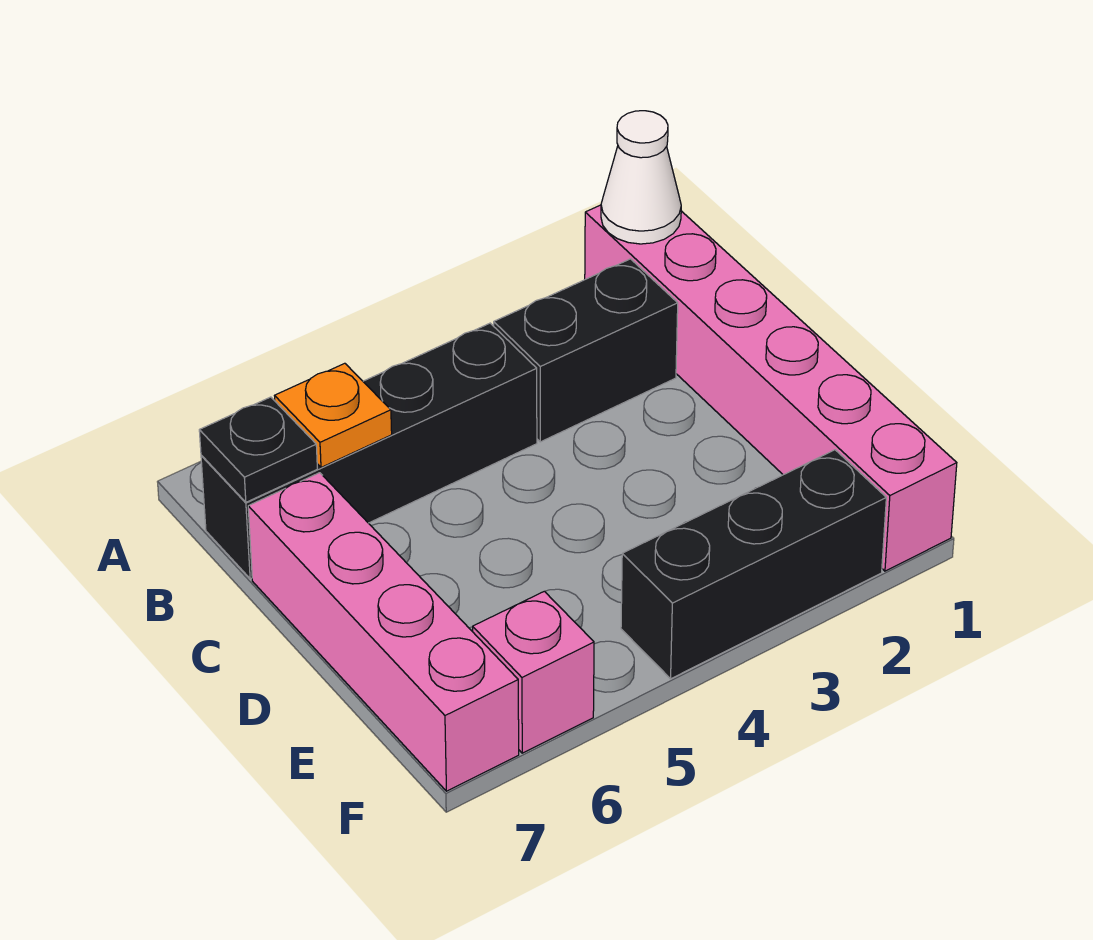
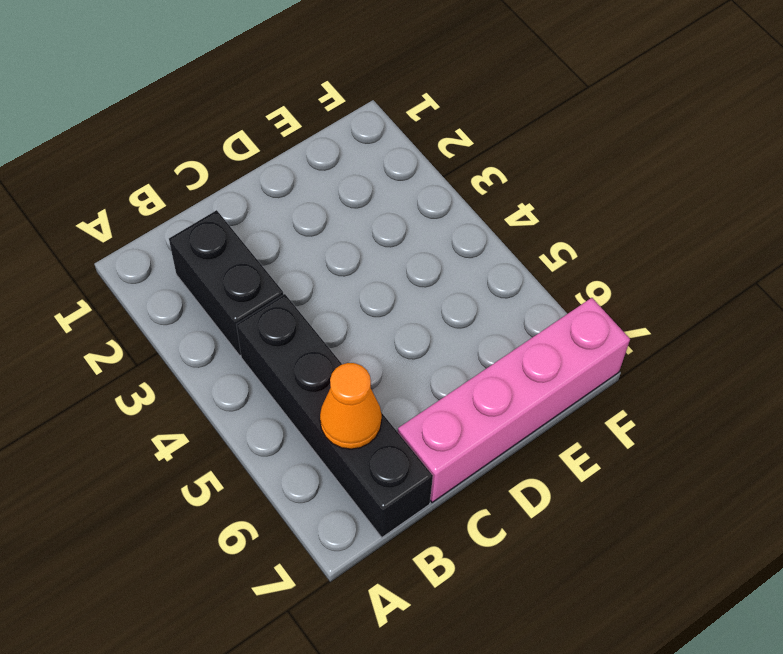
orange 1x1 cone [320,363,382,449] -> orange 1x1 plate [275,363,392,467]
none -> pink 1x6 brick [585,205,957,571]
none -> black 1x3 brick [621,450,886,679]

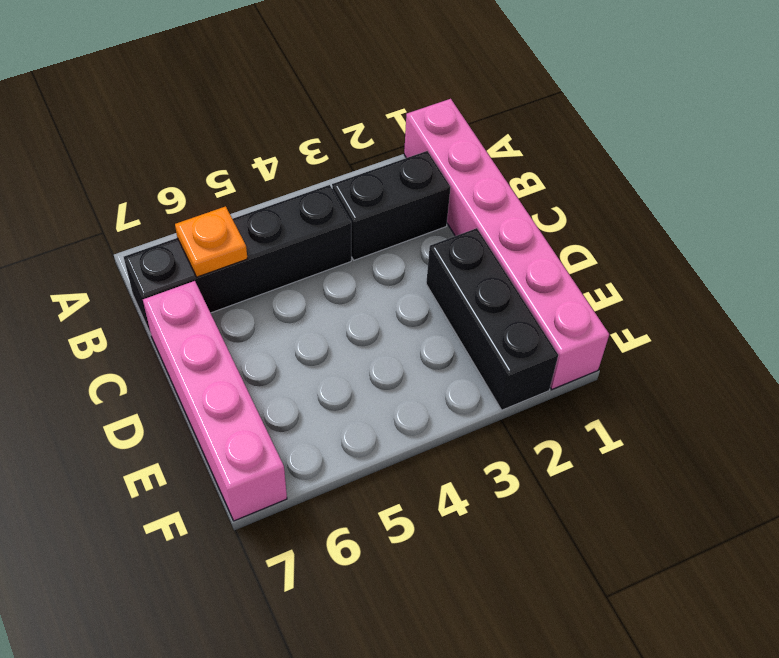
black 1x3 brick [426,228,558,410] -> black 1x3 brick turned to [621,450,886,679]
none -> pink 1x1 brick [473,591,594,753]
none -> white 1x1 cone [601,111,681,244]

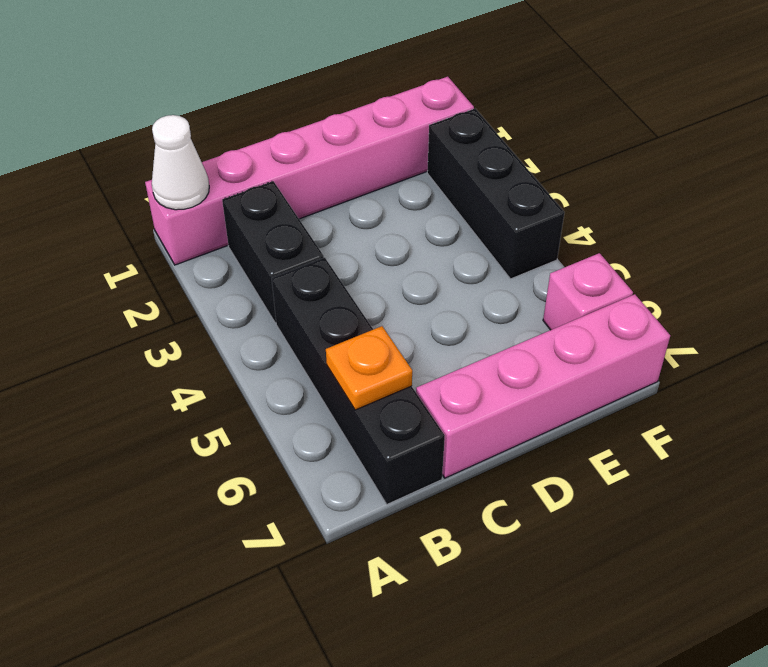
none -> black 1x1 plate [199,397,317,502]

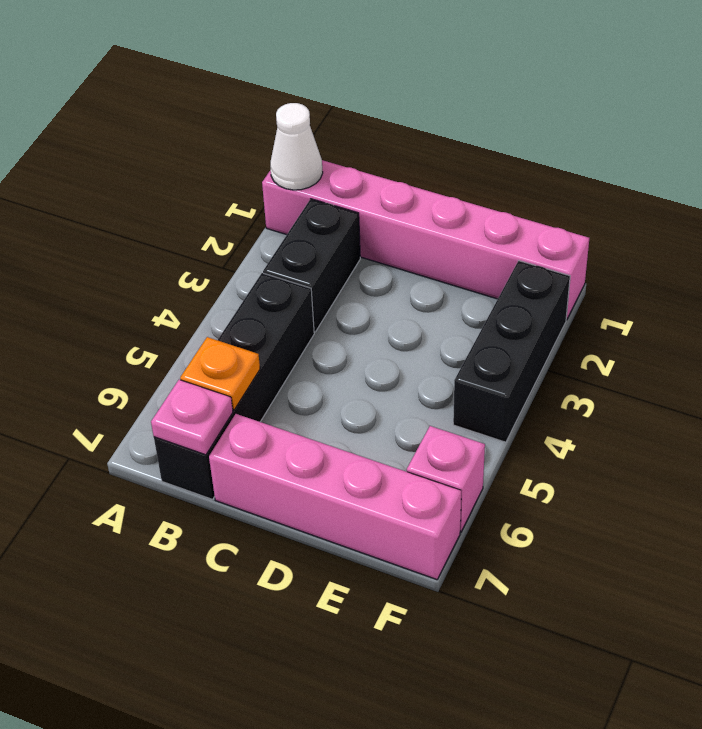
pink 1x1 plate [151,380,233,455] -> black 1x1 plate [199,397,317,502]

